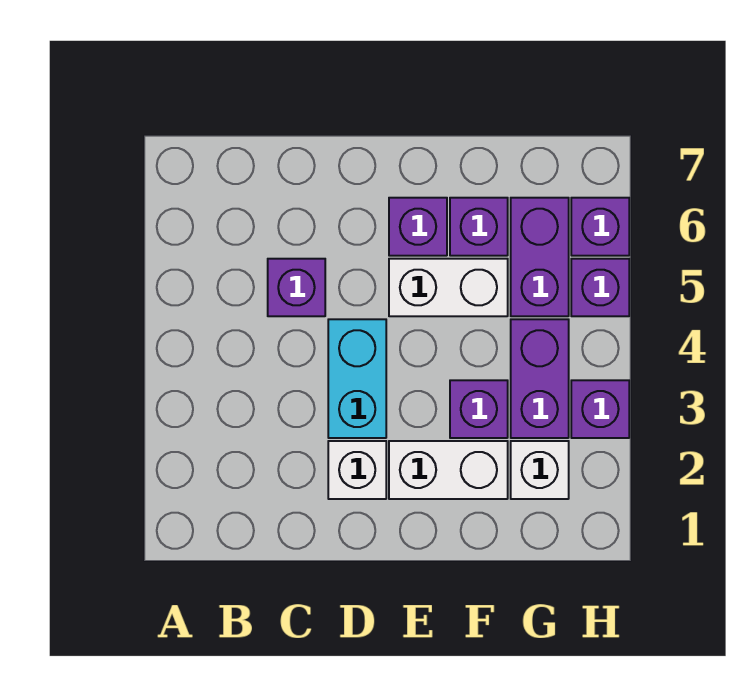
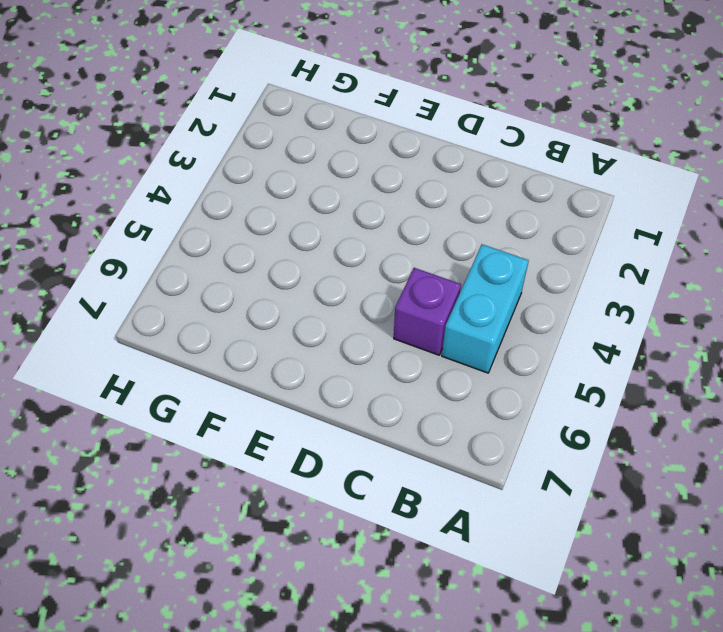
cyan 1x2 brick [442,244,529,373] -> cyan 1x2 brick moved to [328,319,386,438]
none -> white 1x1 brick [328,441,386,499]
none -> white 1x2 brick [389,441,508,499]
none -> white 1x2 brick [389,259,508,316]

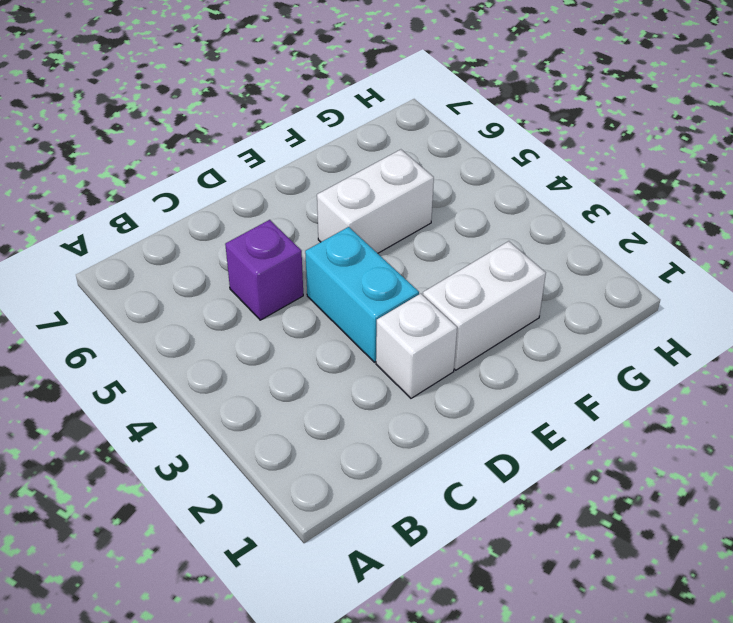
none -> purple 1x1 brick [389,198,447,256]
none -> purple 1x1 brick [450,380,508,438]
none -> purple 1x1 brick [450,198,508,256]

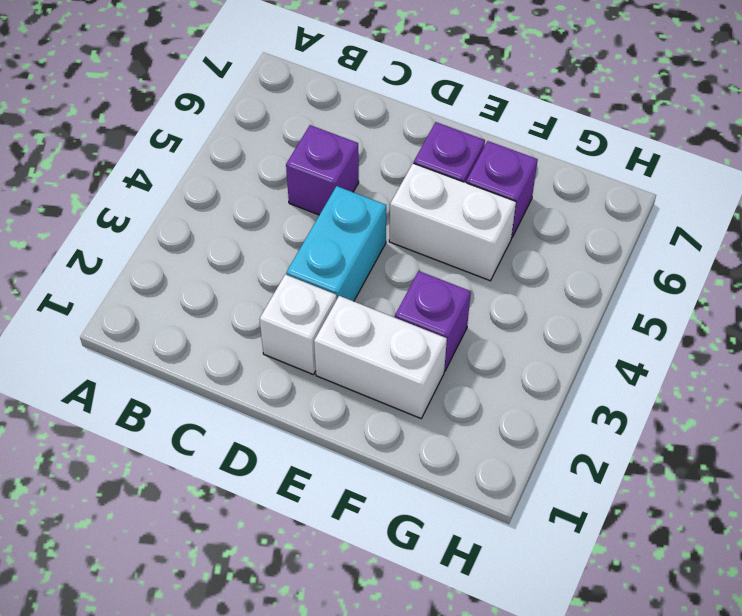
none -> white 1x1 brick [511,441,569,499]
none -> purple 1x2 brick [511,319,569,438]
none -> purple 1x2 brick [511,198,569,316]

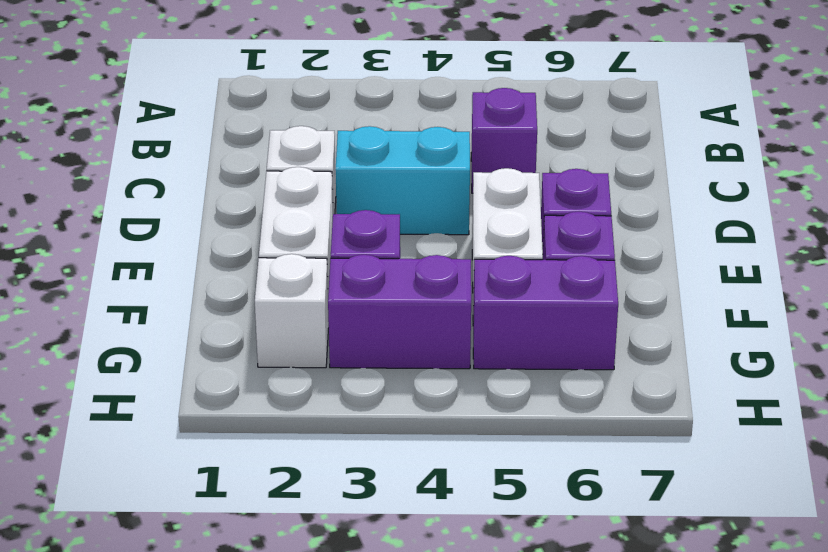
none -> purple 1x1 brick [571,380,629,438]
none -> purple 1x1 brick [571,259,629,316]
none -> purple 1x1 brick [571,198,629,256]

